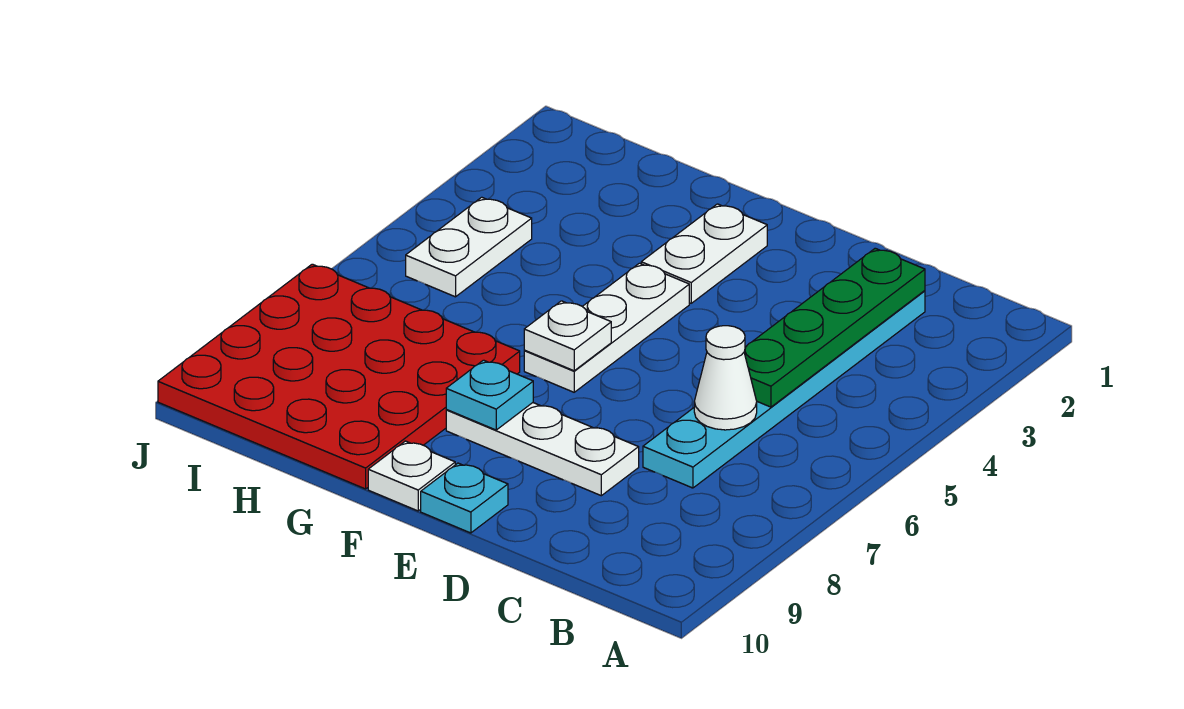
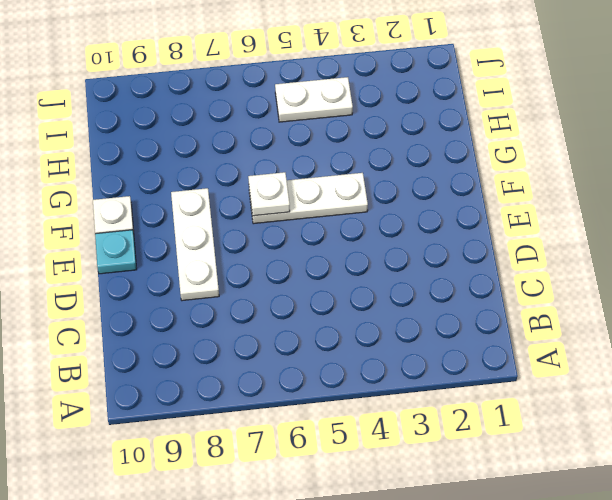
none -> cyan 1x6 plate [643,291,925,488]
none -> white 1x2 plate [641,204,767,303]
none -> red 4x4 plate [158,264,520,489]

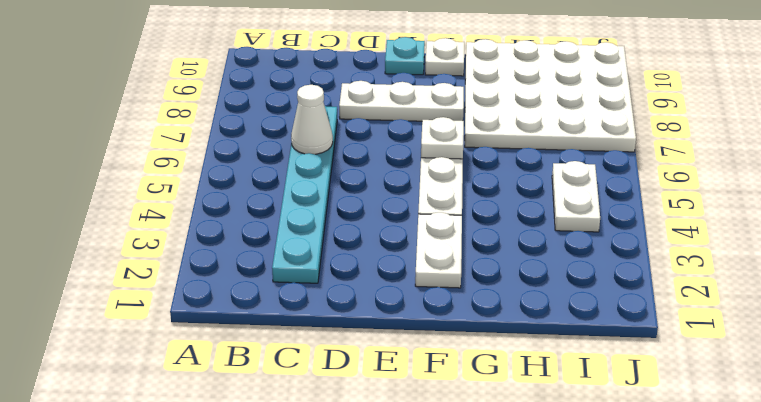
white 4x4 plate [465,39,636,152] -> red 4x4 plate [158,264,520,489]
none -> green 1x4 plate [744,248,925,407]
none -> cyan 1x1 plate [446,360,533,430]

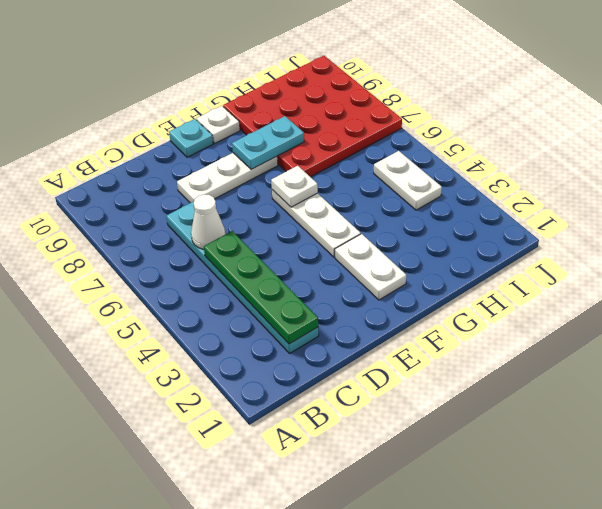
cyan 1x2 plate [232,116,304,170] -> cyan 1x1 plate [446,360,533,430]

